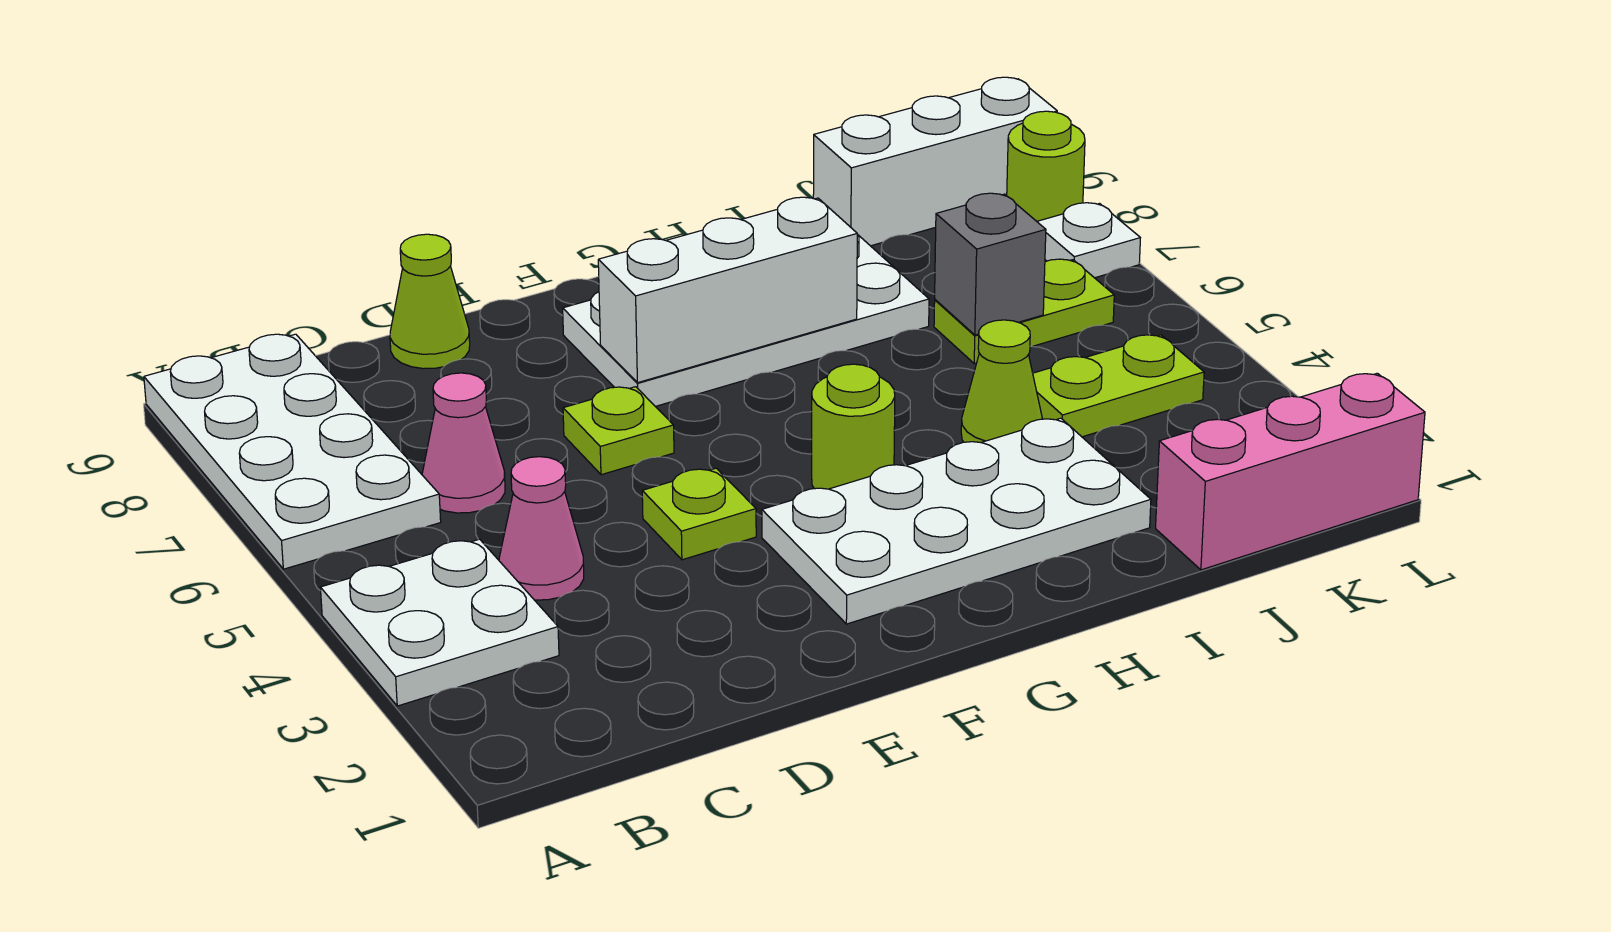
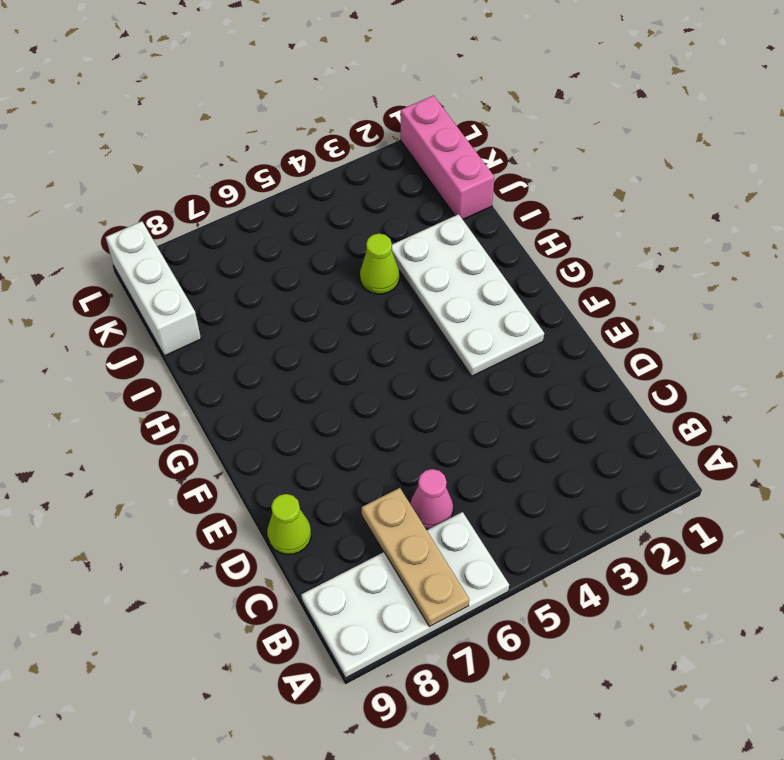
tan 1x3 plate [362,488,469,626] -> none
none -> white 2x2 plate [320,539,559,706]
none -> pink 1x1 cone [499,457,584,600]
none -> lime 1x1 plate [642,468,756,560]

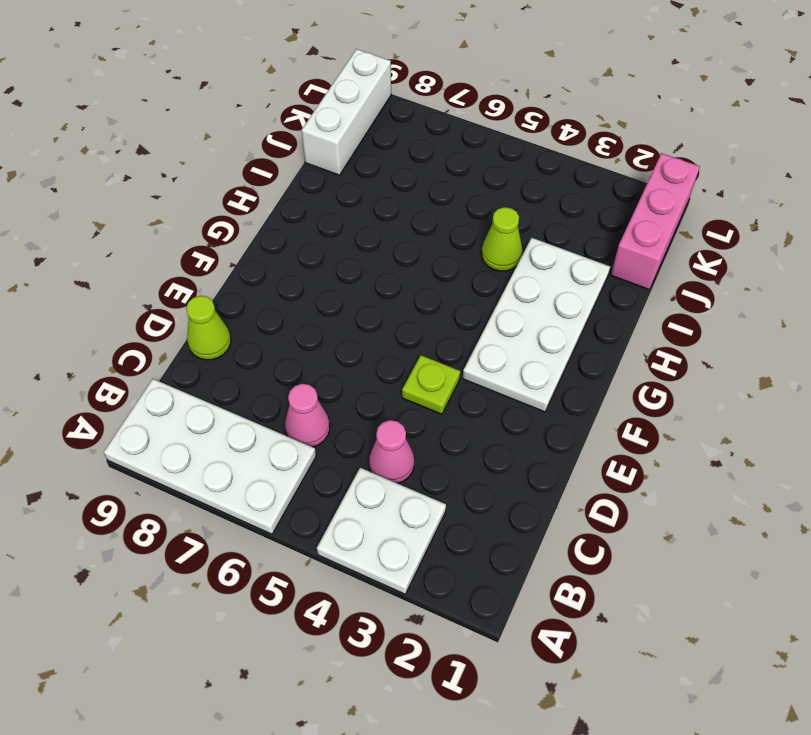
none -> lime 1x1 plate [563,387,674,475]
none -> white 2x4 plate [563,235,929,406]
none -> lime 1x1 round brick [812,364,895,489]

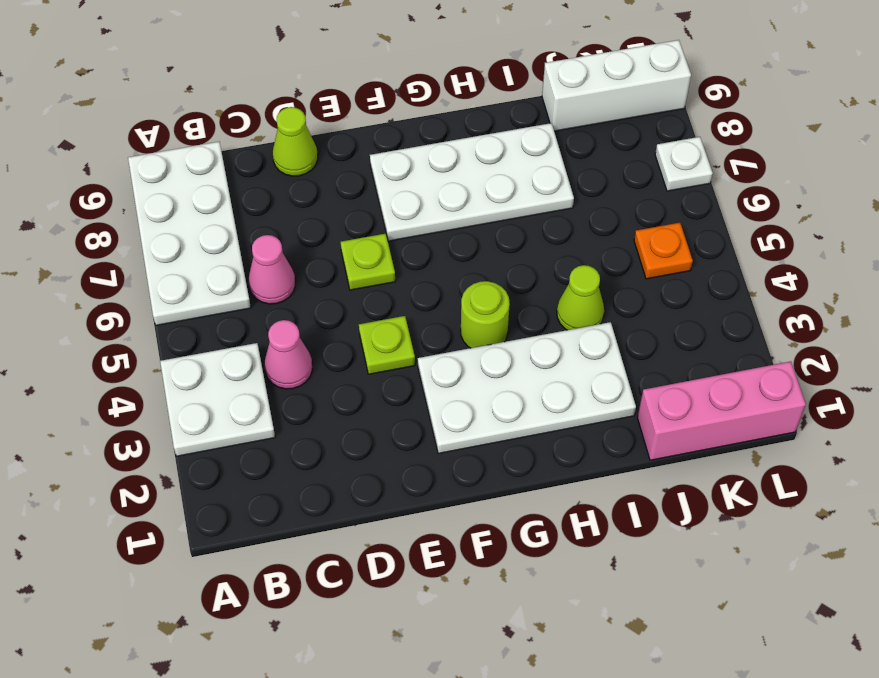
orange 1x1 plate [634,223,693,279] -> none
none -> lime 1x2 plate [1033,335,1204,437]
none -> lime 1x2 plate [934,259,1114,364]
none -> lime 1x1 round brick [1007,111,1085,221]

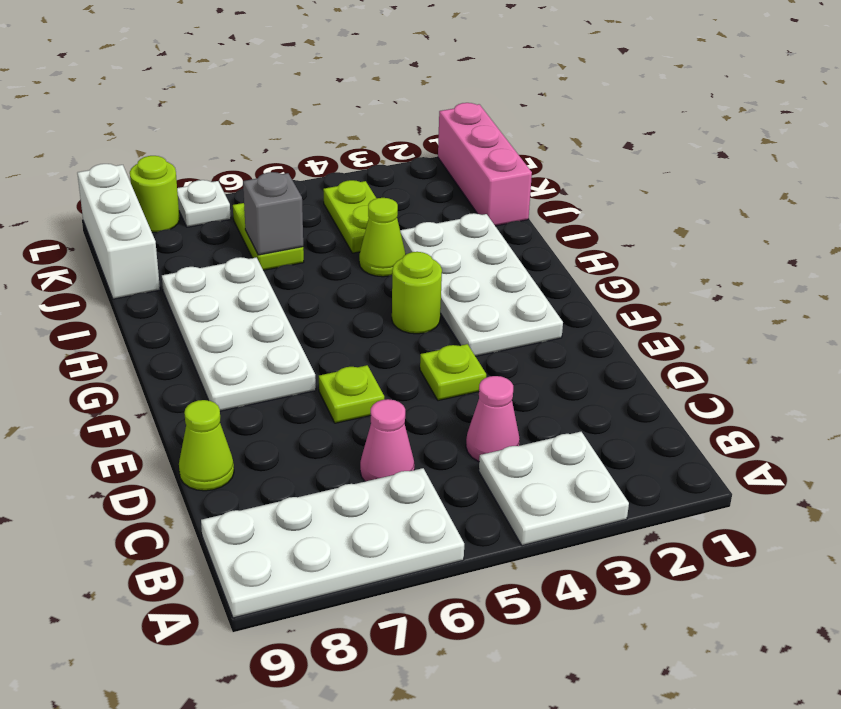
none -> white 1x3 brick [598,197,857,383]

